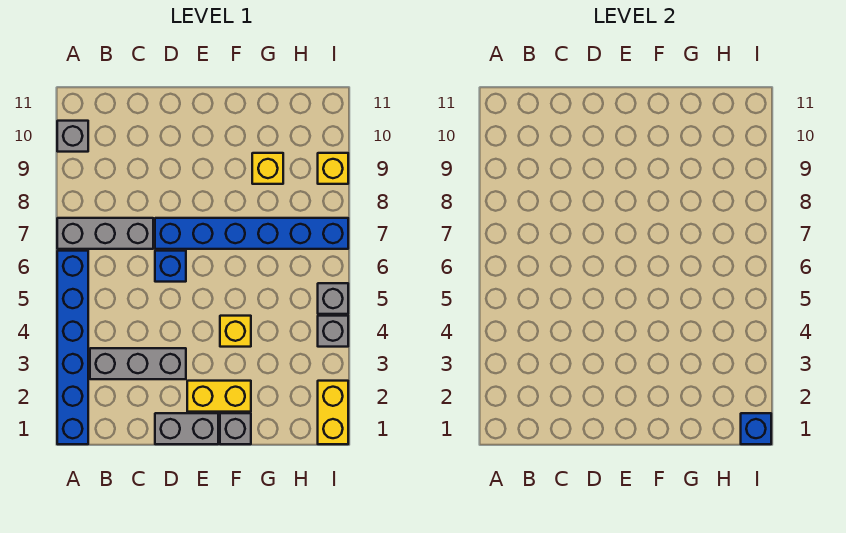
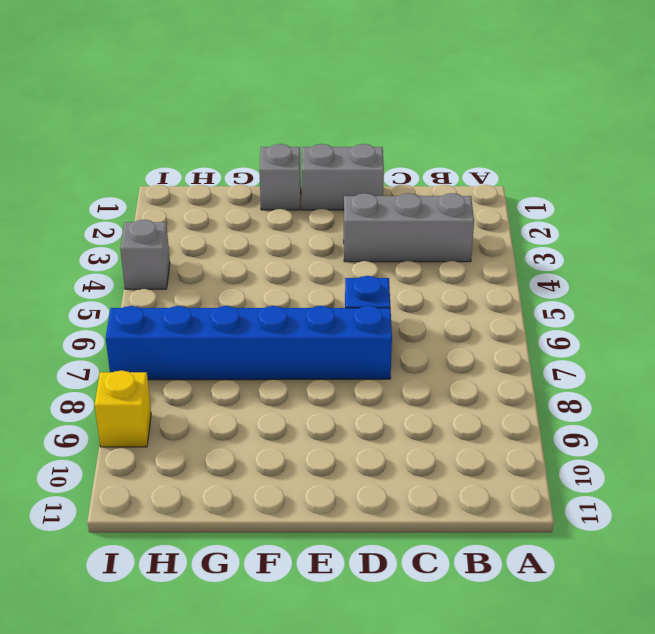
none -> blue 1x6 brick [57,251,88,444]
none -> grey 1x3 brick [57,218,153,249]
none -> grey 1x1 brick [57,121,88,152]

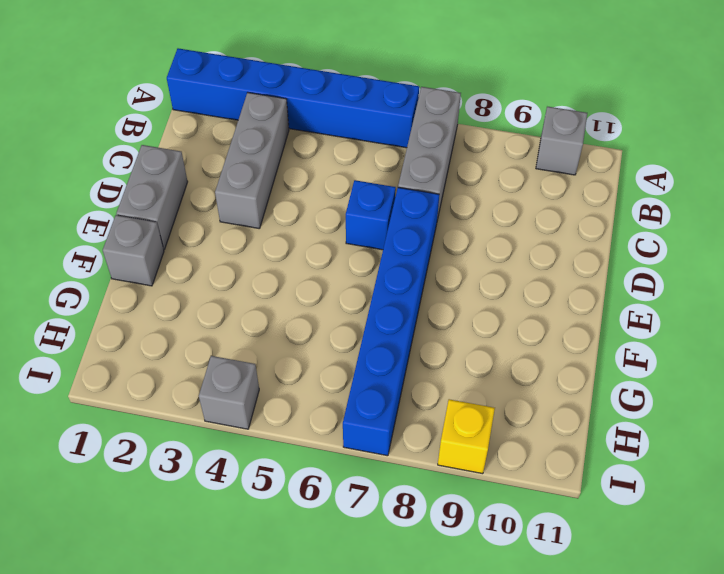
none -> yellow 1x2 brick [187,381,251,412]
none -> yellow 1x1 brick [220,316,251,347]
none -> yellow 1x1 brick [252,153,283,184]

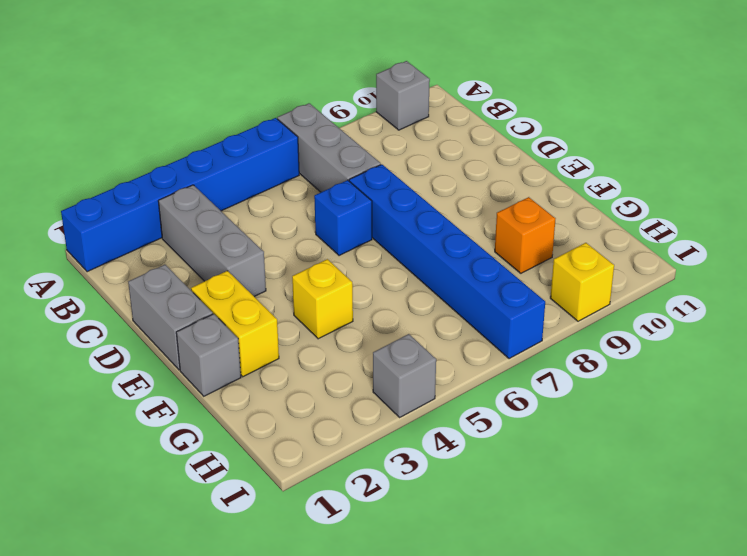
orange 1x1 brick [495,197,555,273] -> yellow 1x1 brick [252,153,283,184]
none -> yellow 1x2 brick [318,381,348,444]
none -> grey 1x1 brick [318,283,348,314]
none -> blue 1x1 brick [741,413,771,444]

